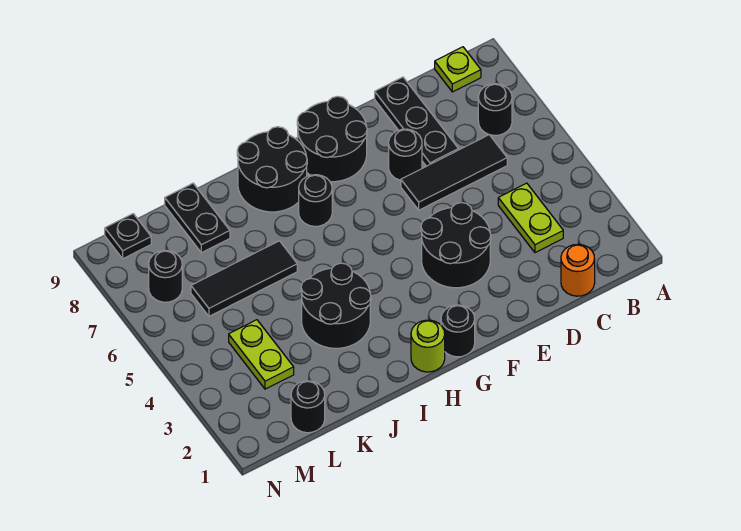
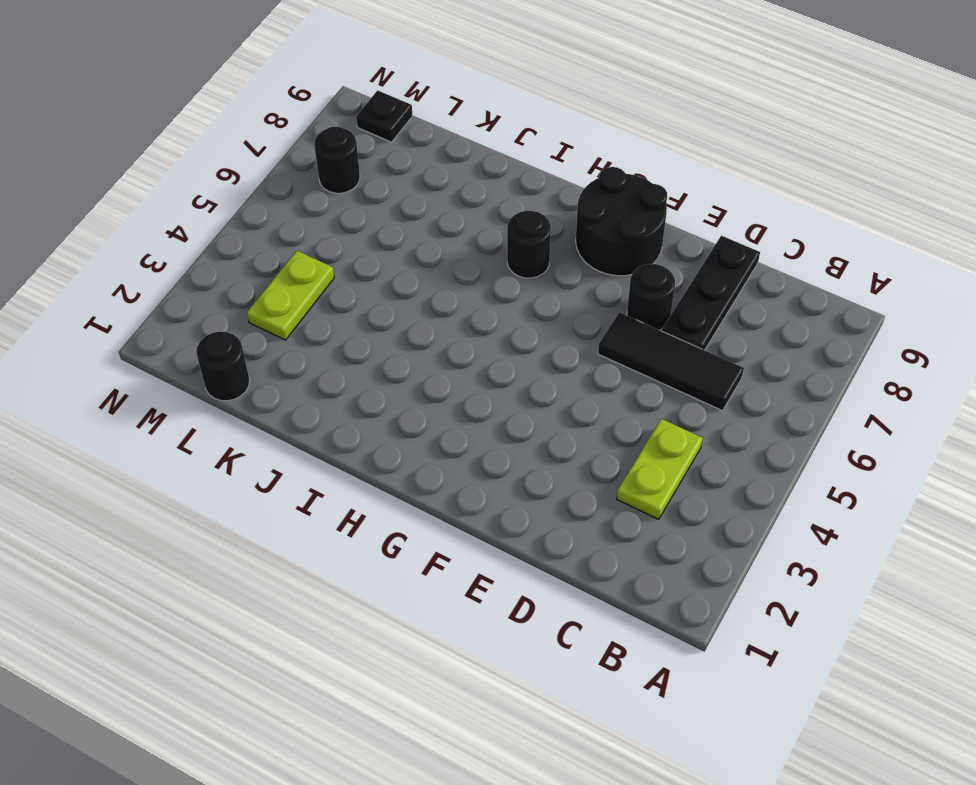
none -> black 1x1 round brick [478,84,512,135]
none -> lime 1x1 plate [435,47,481,92]
none -> orange 1x1 round brick [561,244,595,296]

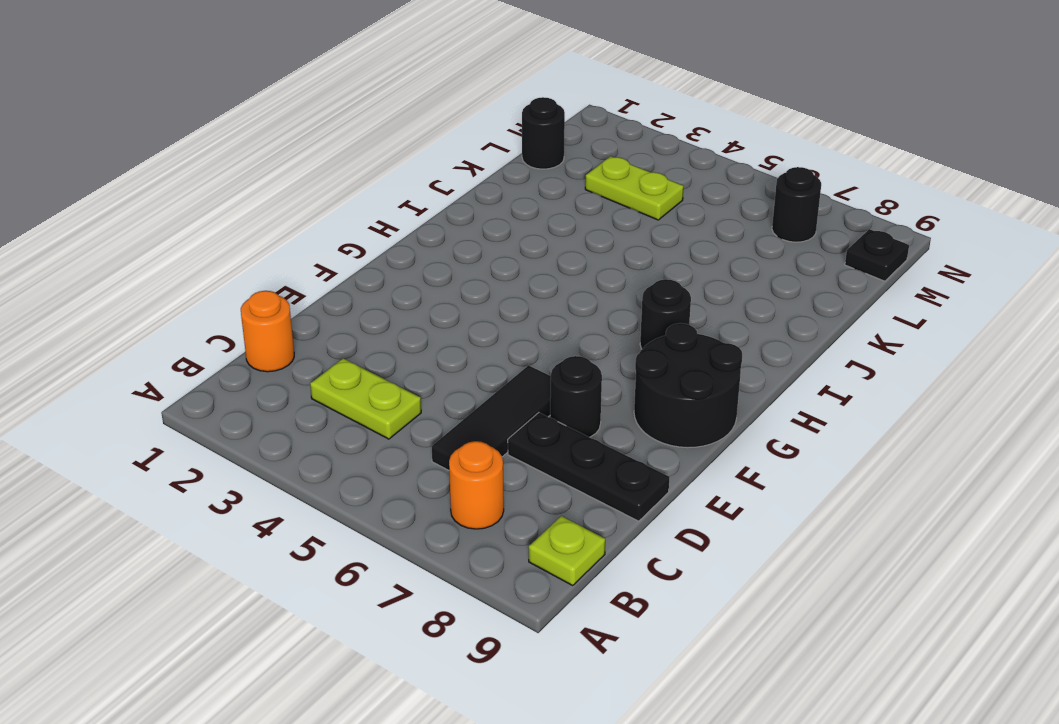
orange 1x1 round brick [449,441,504,529] -> black 1x1 round brick [478,84,512,135]
none -> black 2x2 round brick [421,203,491,288]
none -> black 1x1 round brick [441,305,475,357]
none -> lime 1x1 round brick [411,320,445,372]

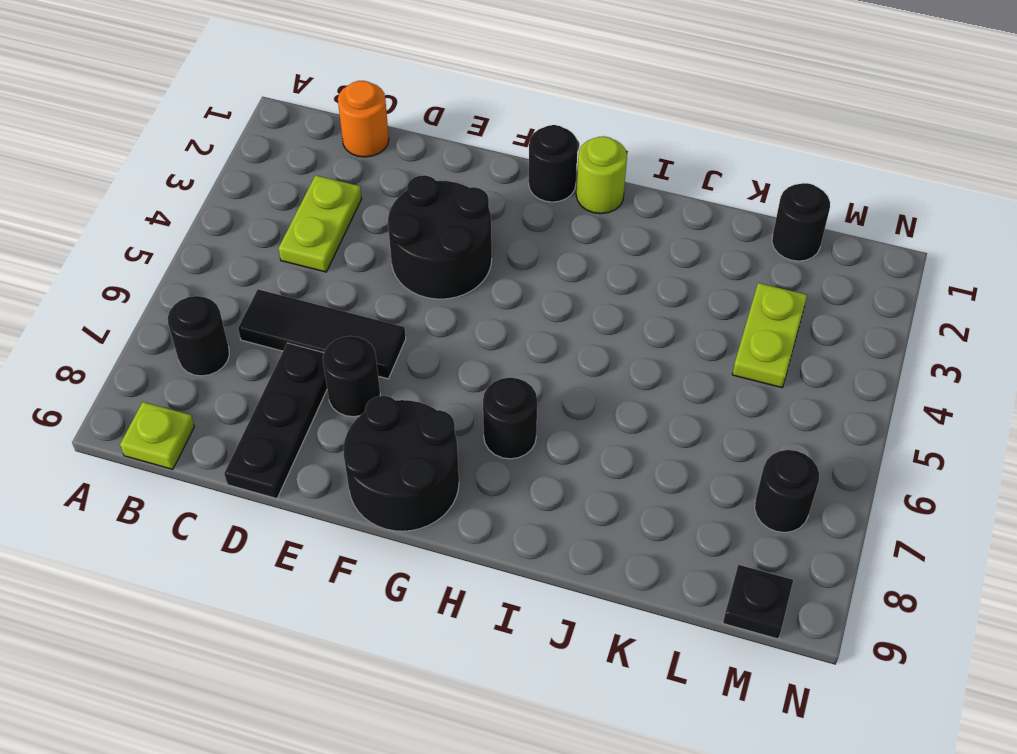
none -> black 2x2 round brick [237,127,307,212]
none -> black 2x2 round brick [301,263,371,348]
none -> black 1x3 tile [191,241,297,316]

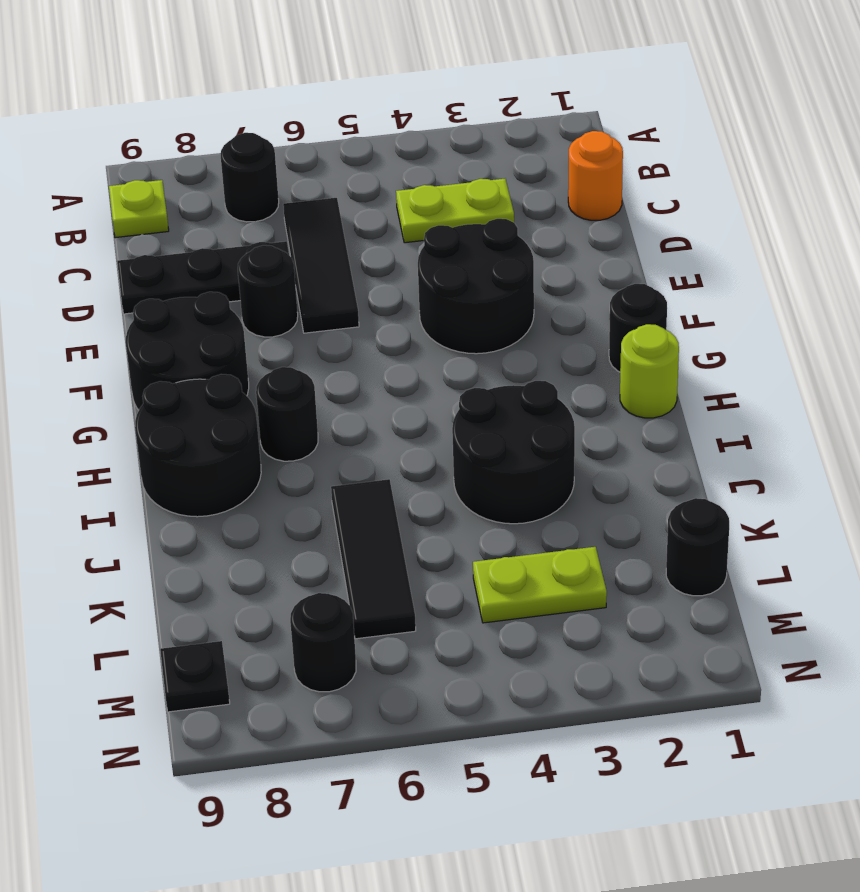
none -> black 1x2 plate [165,183,230,253]

